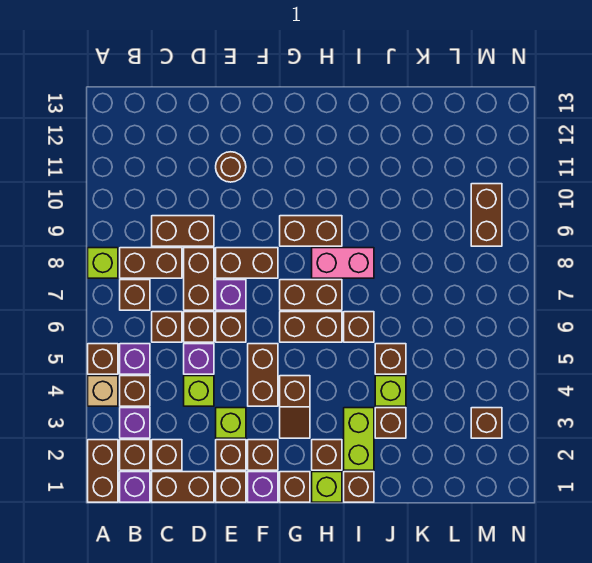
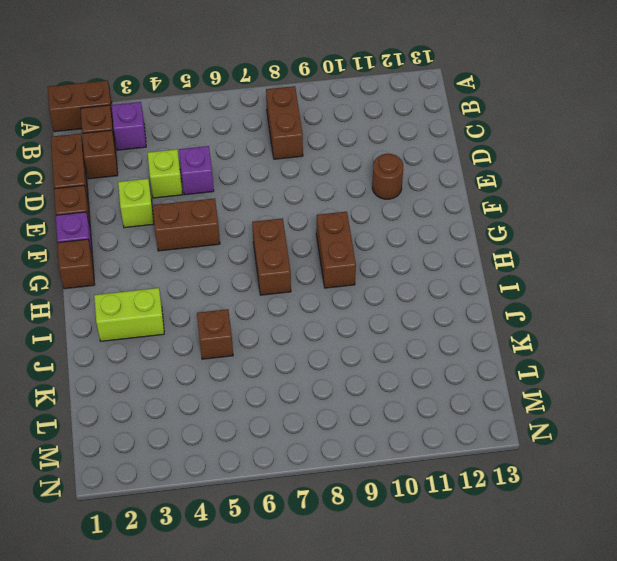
none -> tan 1x1 brick [88,376,118,406]
none -> brown 1x1 brick [88,344,118,374]
none -> lime 1x1 brick [88,248,118,278]
none -> purple 1x1 brick [120,472,150,502]

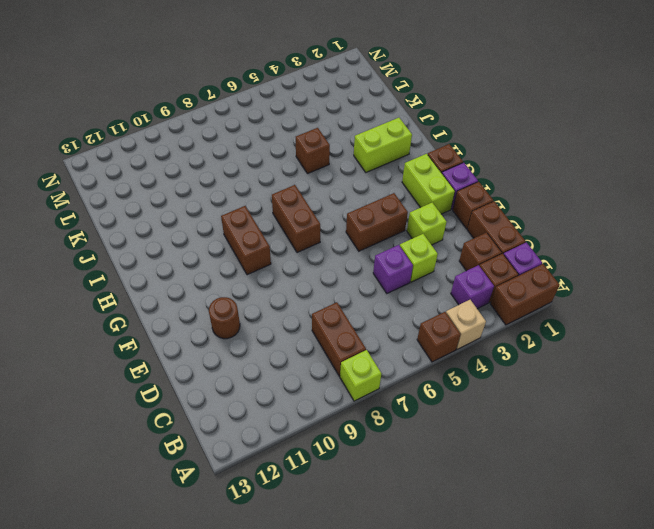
lime 1x2 brick [402,154,455,214] -> brown 1x1 brick [248,440,278,470]
none -> brown 1x1 brick [120,376,150,406]
none -> purple 1x1 brick [120,344,150,374]
none -> brown 1x1 brick [120,280,150,310]
none -> brown 1x1 brick [152,312,182,342]

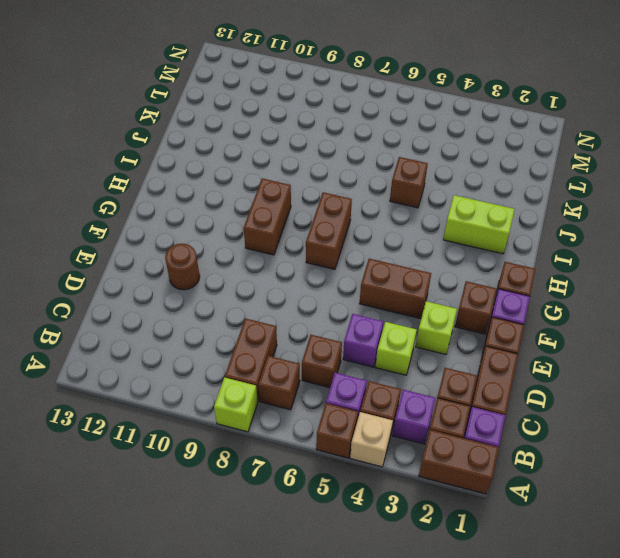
none -> brown 1x2 brick [152,216,214,246]
none -> brown 1x1 brick [184,312,214,342]
none -> brown 1x2 brick [184,248,214,310]
none -> brown 1x1 brick [216,440,246,470]

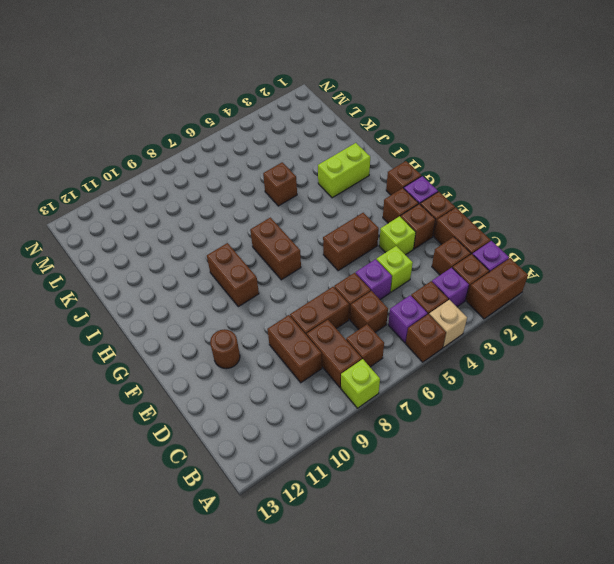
none -> brown 1x1 brick [216,312,246,342]
none -> purple 1x1 brick [216,280,246,310]
none -> brown 1x2 brick [216,248,278,278]
none -> brown 1x2 slope [280,376,310,438]

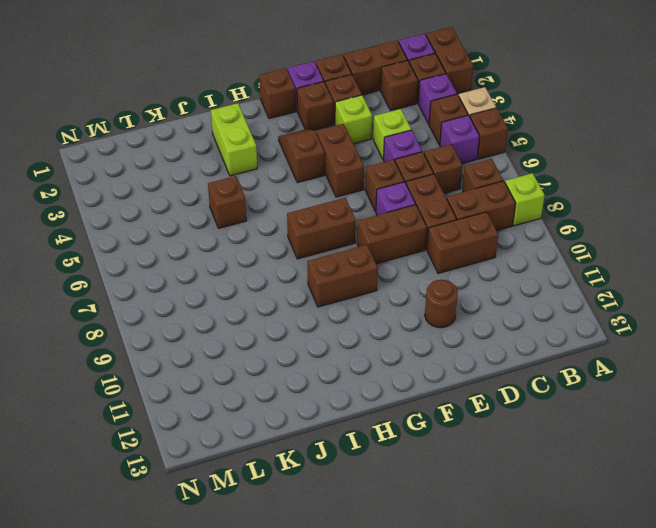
none -> brown 1x2 brick [280,312,342,342]
none -> lime 1x1 brick [312,472,342,502]
none -> brown 1x1 brick [312,440,342,470]
none -> pink 1x2 brick [312,248,374,278]

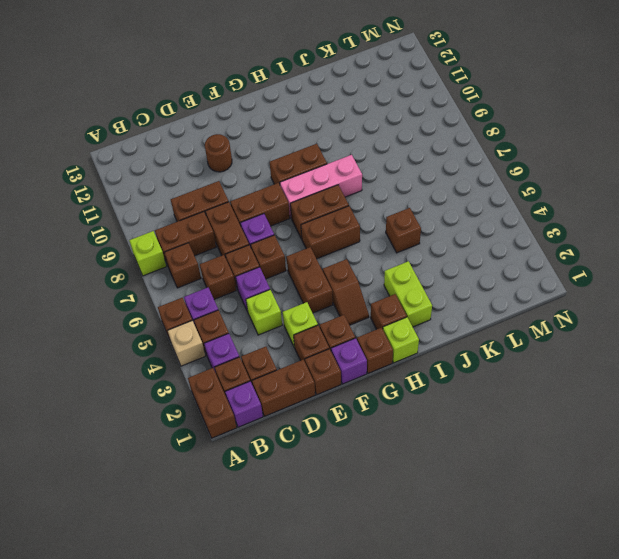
pink 1x3 brick [280,155,362,217] -> pink 1x2 brick [312,248,374,278]
none -> brown 1x1 brick [344,472,374,502]
none -> brown 1x1 brick [344,312,374,342]
none -> brown 1x1 brick [375,408,406,438]
none -> lime 1x1 brick [375,376,406,406]

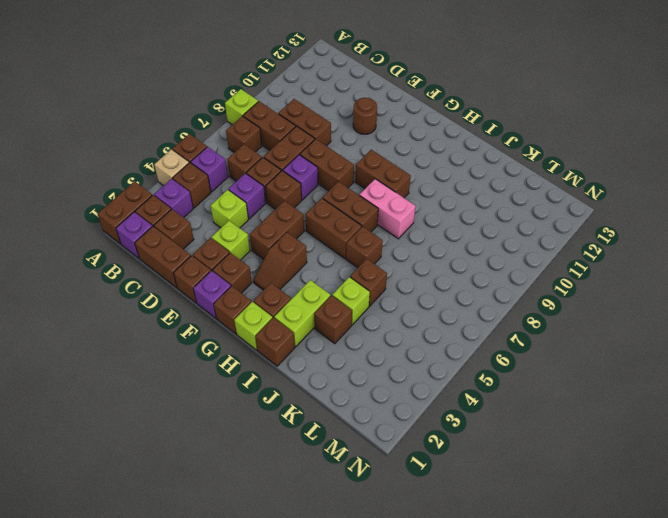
none -> brown 1x1 brick [471,408,502,438]
none -> brown 1x2 brick [471,184,502,246]

